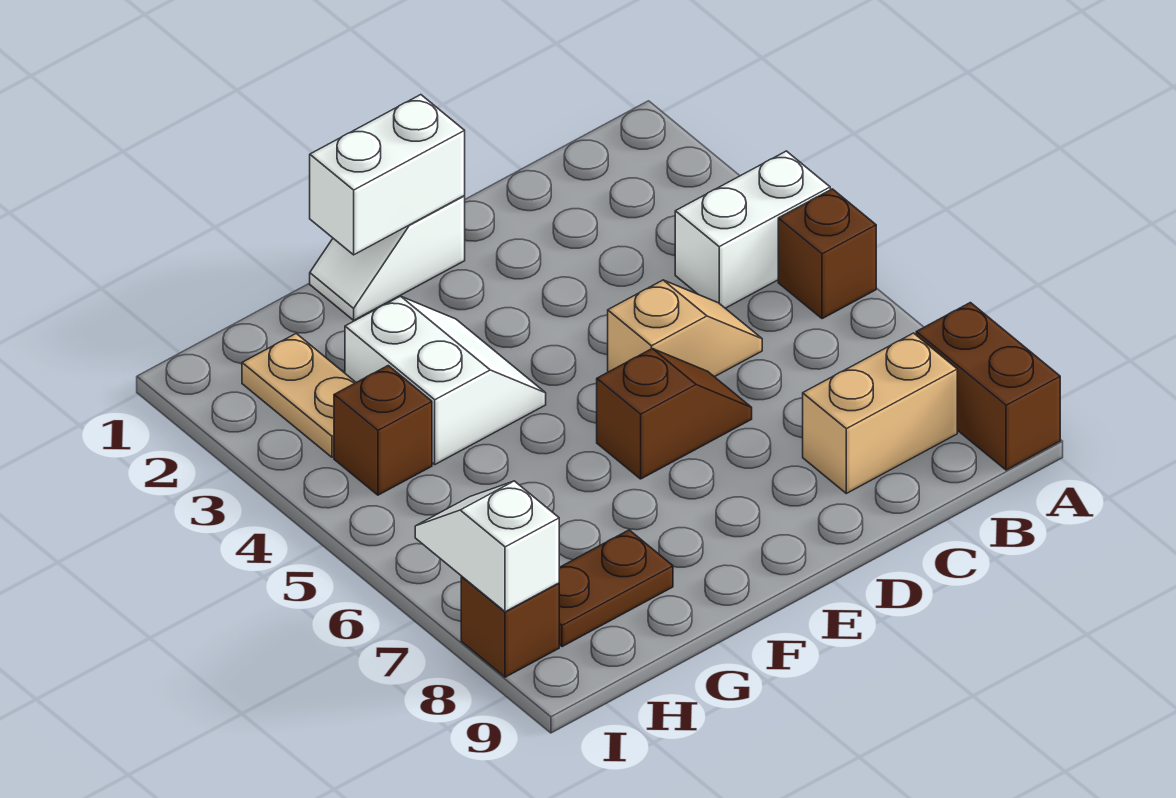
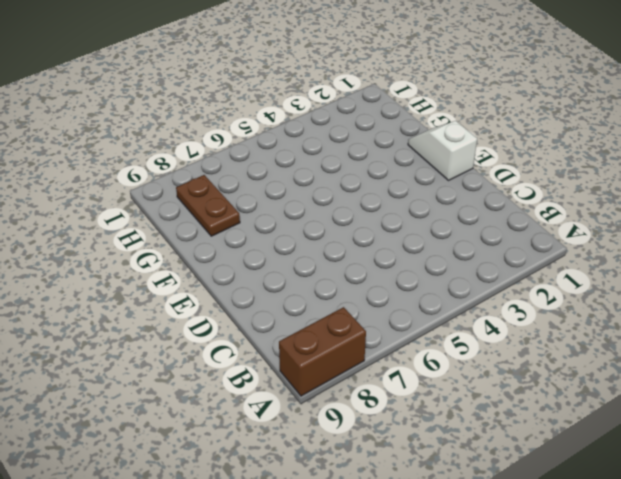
none -> white 1x2 brick [675,151,830,308]
none -> brown 1x1 brick [778,189,876,319]
none -> tan 1x2 brick [803,333,957,493]

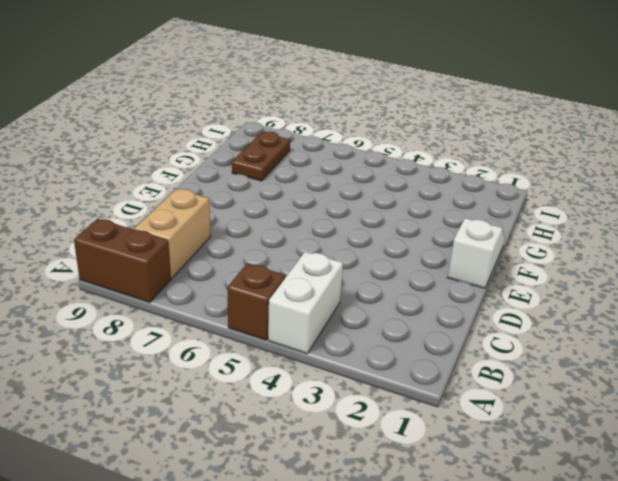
none -> tan 1x2 slope [608,280,762,377]
none -> brown 1x2 slope [597,349,752,479]
none -> white 2x2 slope [345,296,546,464]

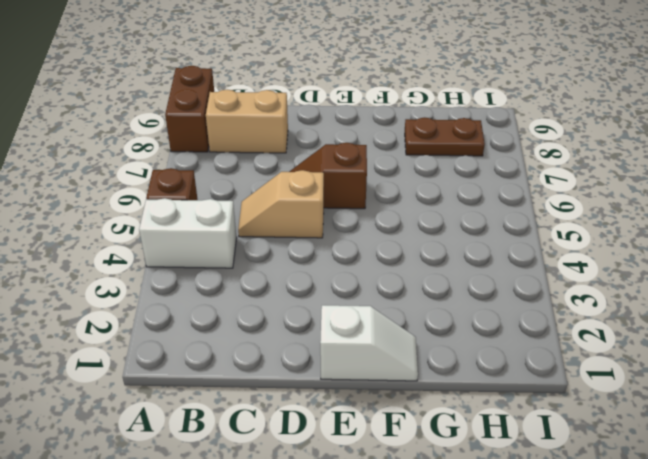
none -> white 2x2 slope [345,296,546,464]
none -> tan 1x2 plate [242,334,356,457]
none -> brown 1x1 brick [334,366,432,495]

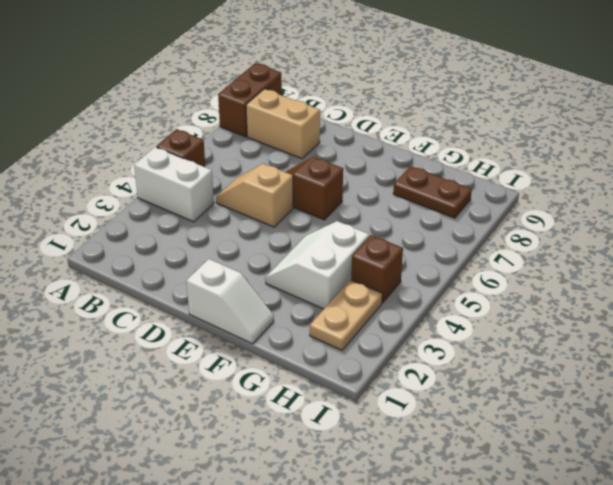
none -> brown 1x1 brick [461,577,559,677]
none -> white 1x2 brick [310,95,465,255]
none -> white 1x2 slope [415,481,559,612]

